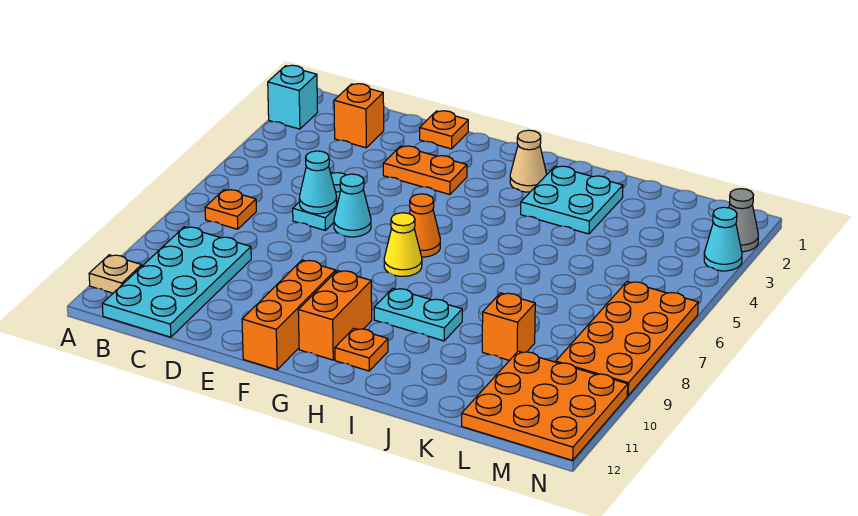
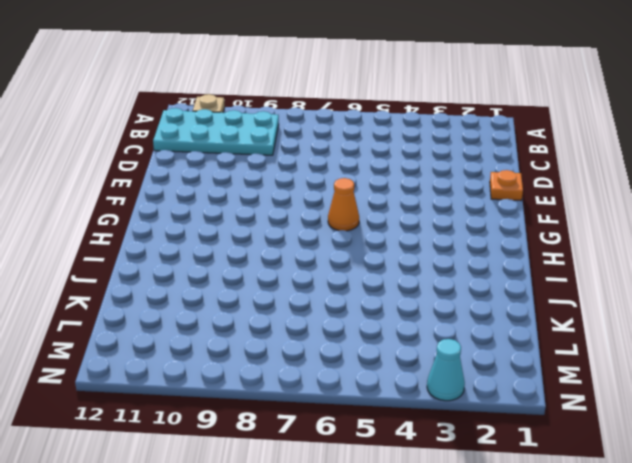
none -> cyan 1x1 brick [268,65,318,129]
none -> orange 1x1 plate [205,190,256,229]
none -> orange 1x1 brick [334,84,384,148]

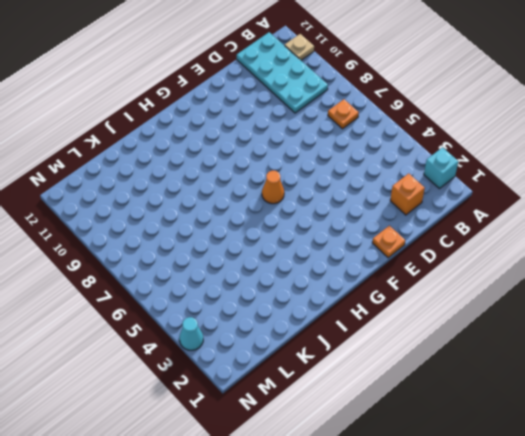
none -> cyan 1x2 plate [293,173,345,230]
none -> orange 1x2 plate [383,146,467,195]
none -> cyan 1x1 cone [334,174,371,237]

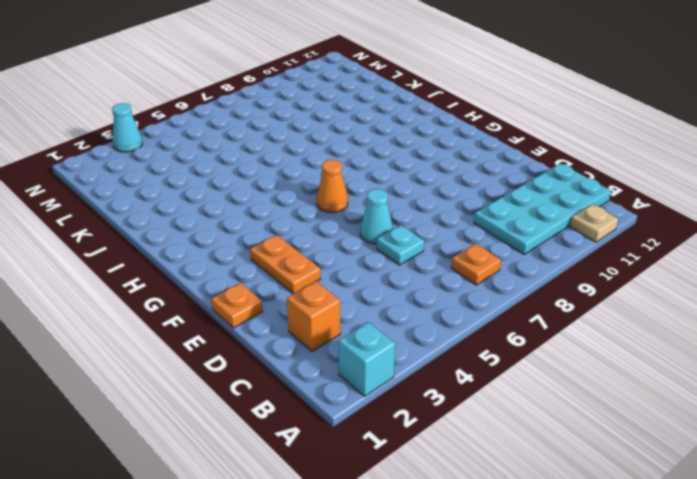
cyan 1x1 plate [377,225,424,265] -> cyan 1x2 plate [293,173,345,230]
none -> orange 1x3 brick [242,260,336,370]
none -> yellow 1x1 cone [384,213,422,276]
none -> orange 1x2 brick [298,271,372,360]

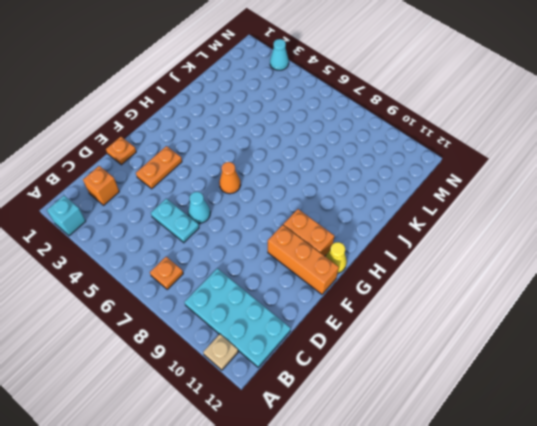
yellow 1x1 cone [325,242,347,273] -> yellow 1x1 cone moved to [384,213,422,276]
none -> tan 1x1 cone [510,130,547,192]
none -> cyan 1x2 plate [374,288,462,341]
none -> orange 1x1 plate [335,328,388,371]

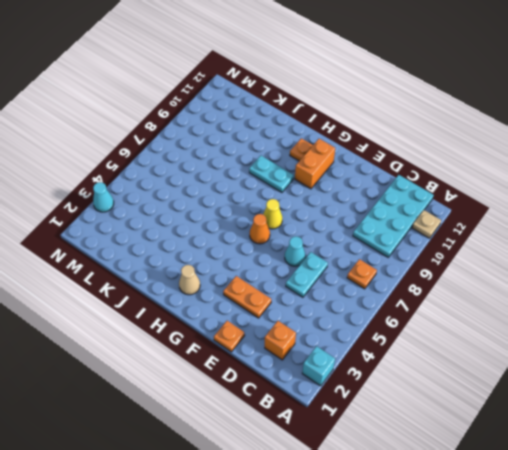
none -> orange 1x3 brick [242,260,336,370]
none -> cyan 2x2 plate [521,166,623,234]
none -> orange 1x1 brick [482,293,535,361]

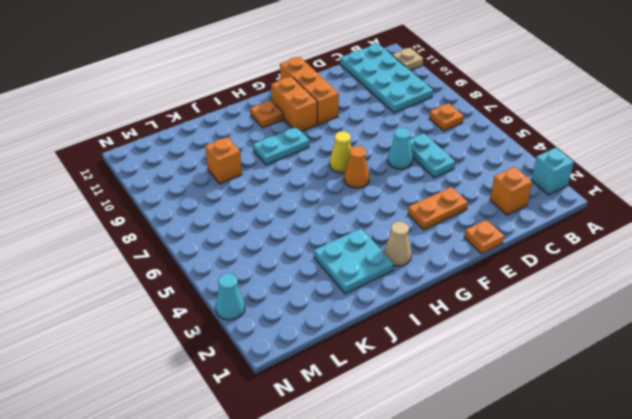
none -> orange 3x3 plate [462,351,628,460]
none -> orange 2x4 plate [556,282,698,396]
none -> grey 1x1 cone [729,189,758,252]

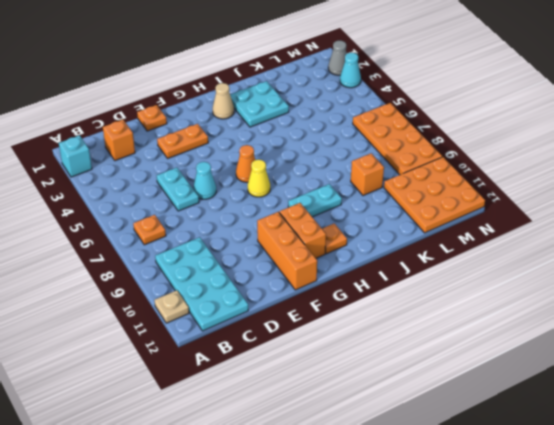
none -> cyan 1x1 cone [299,151,337,214]

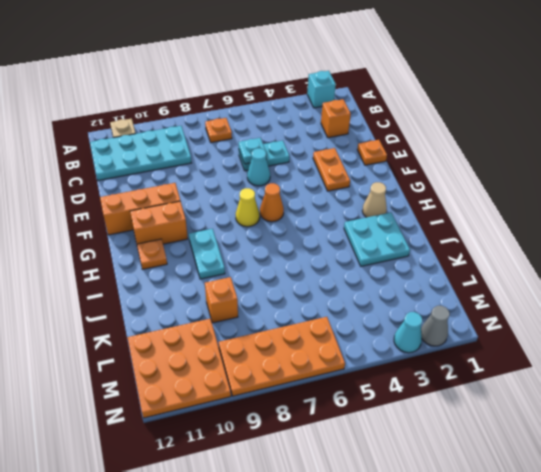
cyan 1x1 plate [239,138,267,164] -> cyan 1x1 cone [299,151,337,214]

